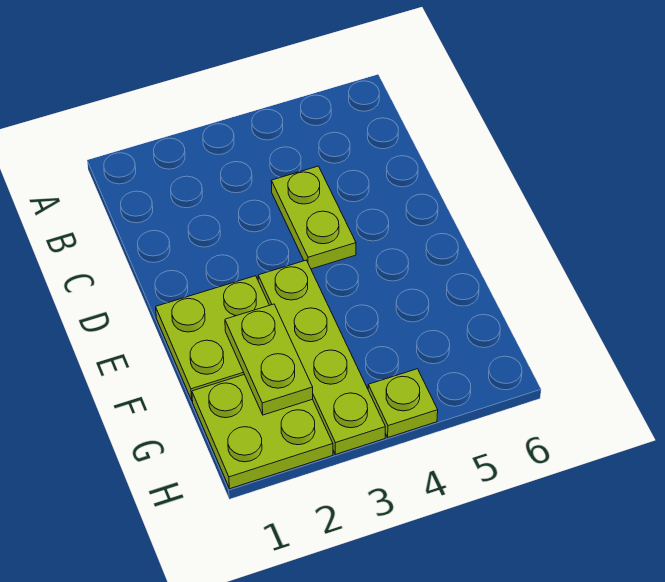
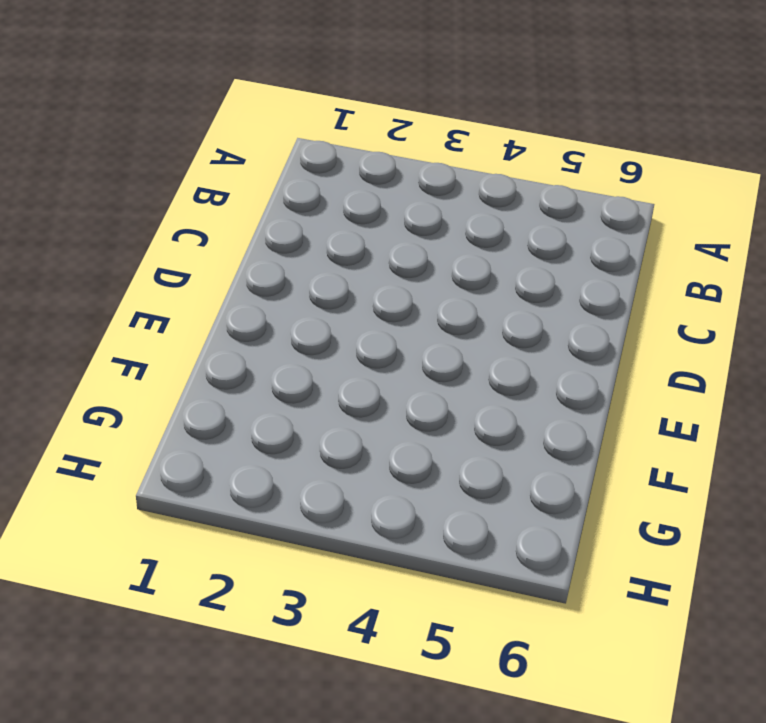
none -> lime 1x2 plate [271,166,356,269]
none -> lime 2x2 plate [156,276,269,401]

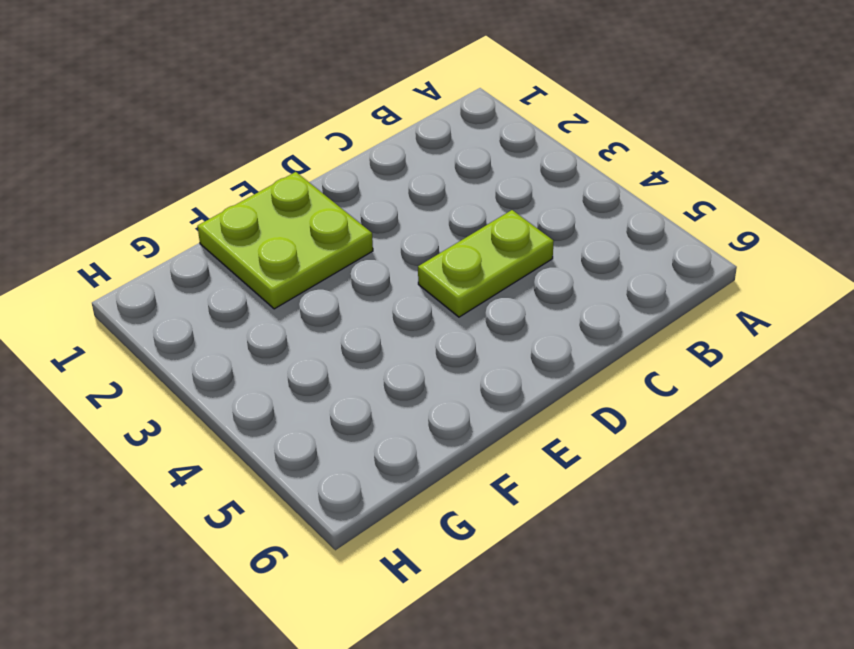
none -> lime 1x4 plate [258,260,385,455]
none -> lime 2x2 plate [192,375,333,489]

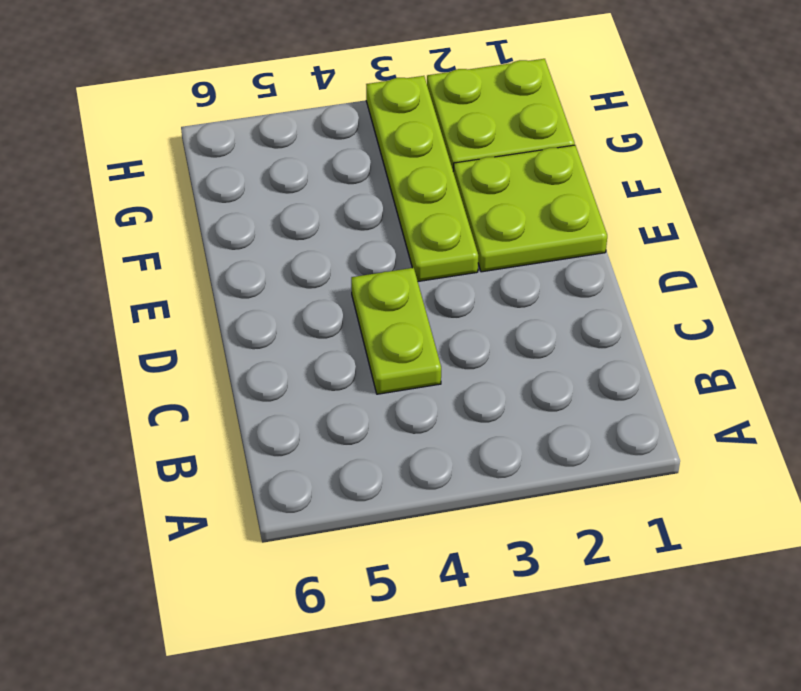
none -> lime 1x1 plate [368,369,438,437]
none -> lime 1x2 plate [225,304,313,415]

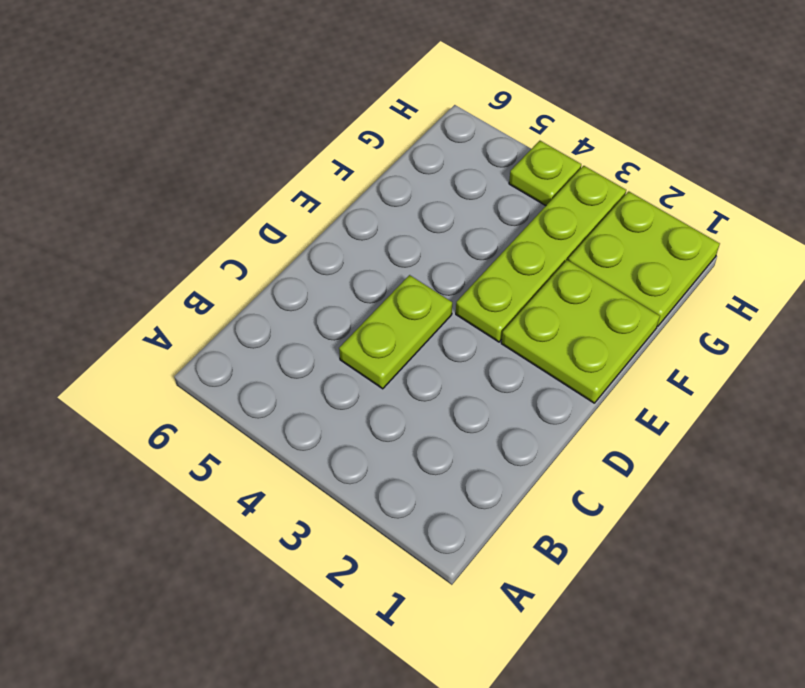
none -> lime 1x2 plate [225,304,313,415]

